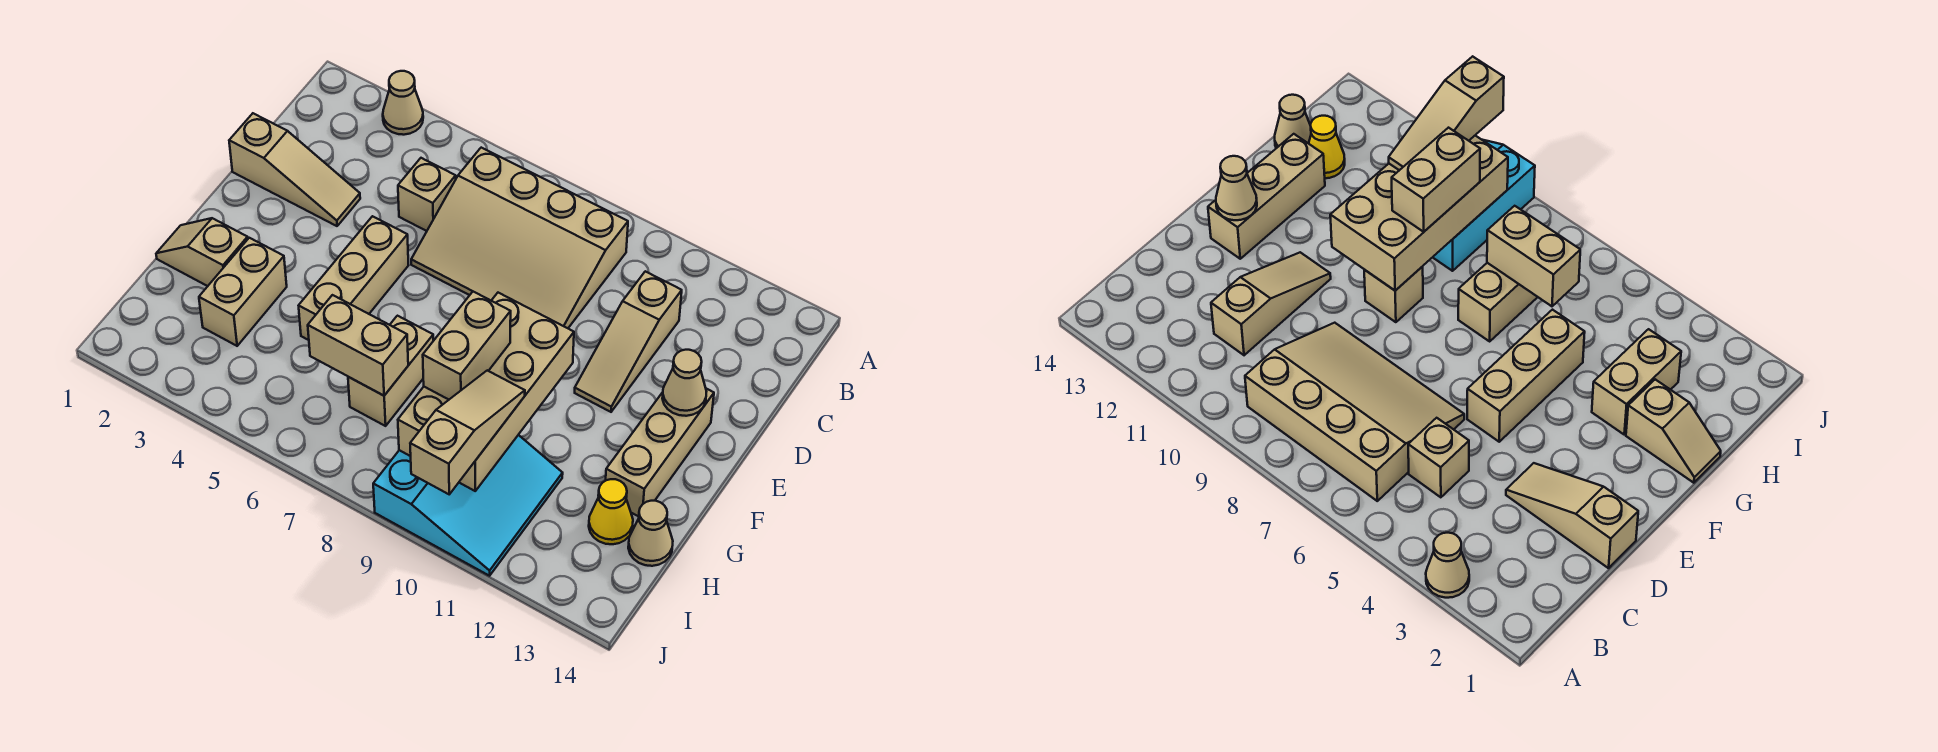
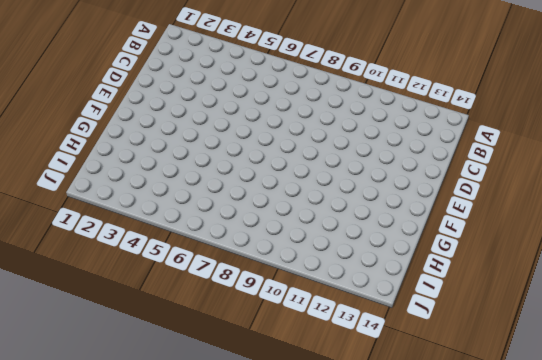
none -> tan 1x1 cone [383,71,423,135]
none -> tan 3x4 slope [411,148,628,328]
none -> tan 1x1 brick [398,158,456,231]

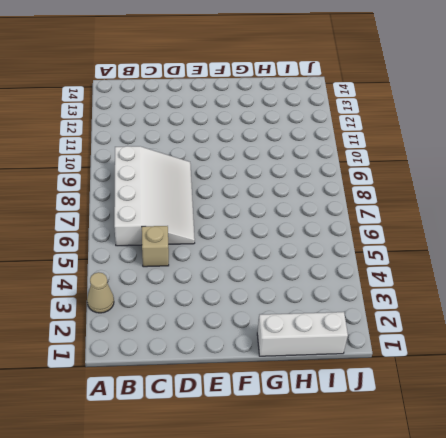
white 3x4 slope [114,146,195,246] -> tan 3x4 slope [411,148,628,328]
white 1x3 brick [257,312,348,356] -> tan 1x2 slope [156,218,248,286]
none -> tan 1x3 slope [575,271,682,412]
none -> tan 1x3 slope [229,113,360,226]
none -> tan 1x3 brick [299,216,409,340]

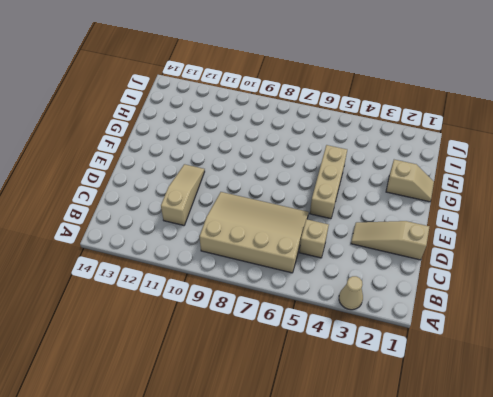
none -> tan 1x3 brick [606,389,714,516]
none -> tan 1x1 brick [1364,267,1423,322]
none -> tan 1x2 brick [199,238,287,346]

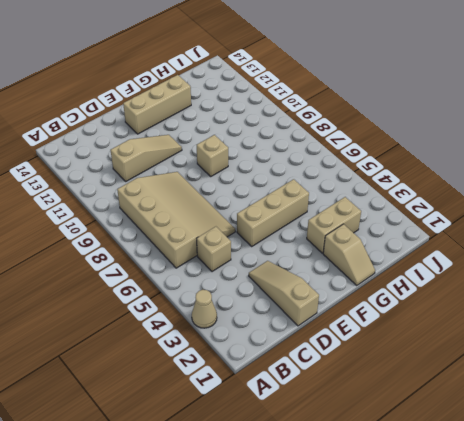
none -> tan 1x2 brick [348,316,433,426]
none -> cyan 3x3 slope [373,435,563,576]
none -> yellow 1x1 cone [589,479,633,544]

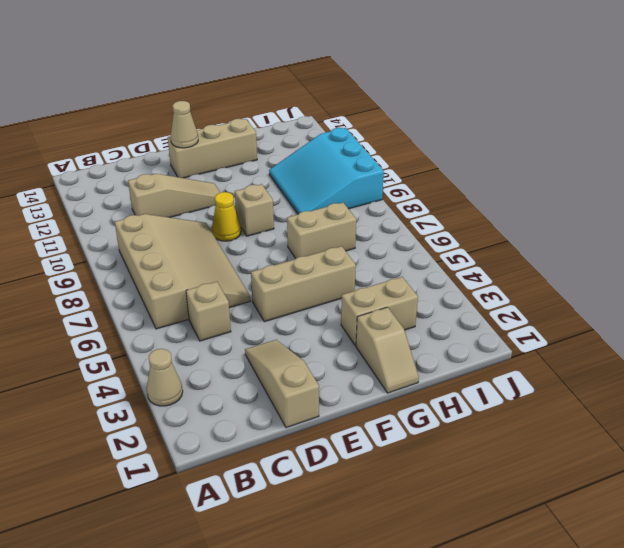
yellow 1x1 cone [212,192,241,241] -> yellow 1x1 cone moved to [589,479,633,544]
cyan 3x3 slope [269,128,384,214] -> cyan 3x3 slope turned to [373,435,563,576]
none -> tan 1x1 cone [628,501,673,566]
none -> tan 2x4 brick [398,293,574,491]
none -> tan 1x2 brick [308,295,408,396]

